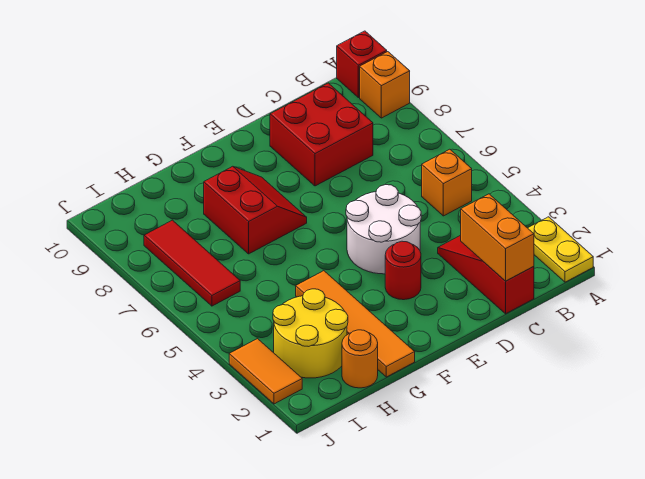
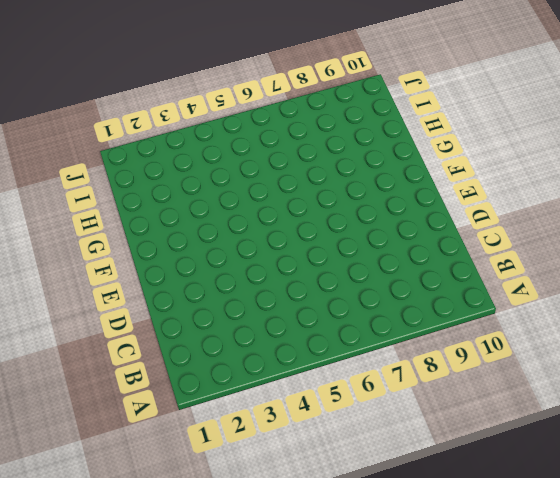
none -> yellow 1x2 plate [528,217,593,282]
none -> orange 1x1 brick [360,52,410,118]
none -> red 1x1 brick [337,31,387,98]

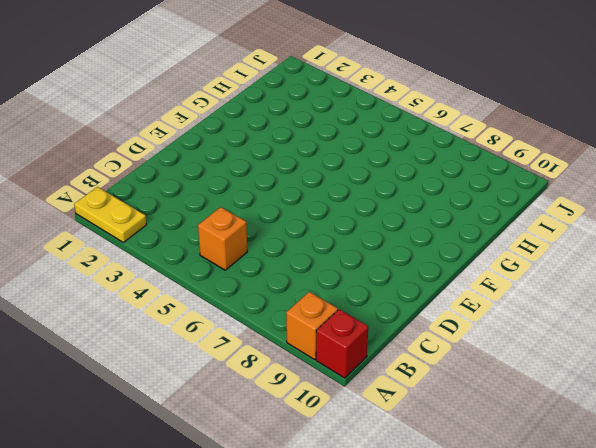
none -> red 1x3 slope [438,235,534,314]
none -> red 2x2 brick [270,83,373,186]
none -> white 2x2 round brick [346,185,421,274]

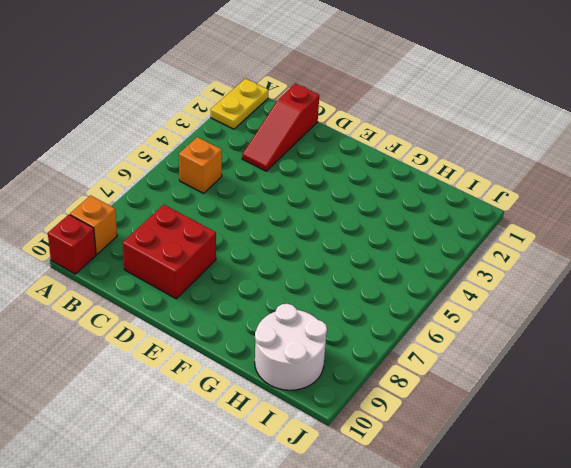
white 2x2 round brick [255,304,327,390] -> white 2x2 round brick moved to [346,185,421,274]
none -> red 1x1 round brick [385,241,421,300]
none -> red 2x2 slope [204,166,307,254]
none -> orange 1x4 tile [296,271,415,377]

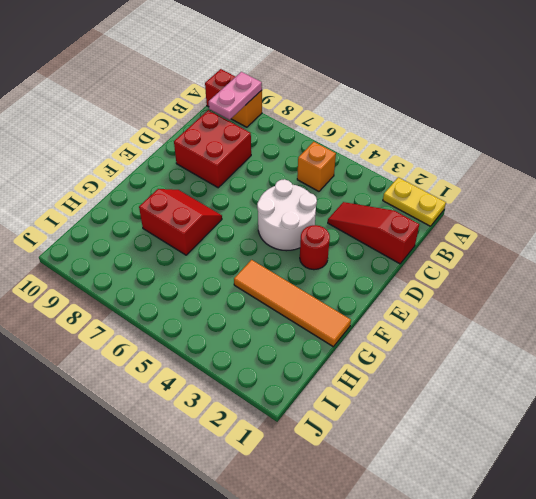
pink 1x2 plate [209,72,262,120] -> none
none -> orange 1x1 round brick [342,330,378,388]
none -> yellow 2x2 round brick [273,289,348,378]
none -> red 1x3 tile [144,220,240,306]

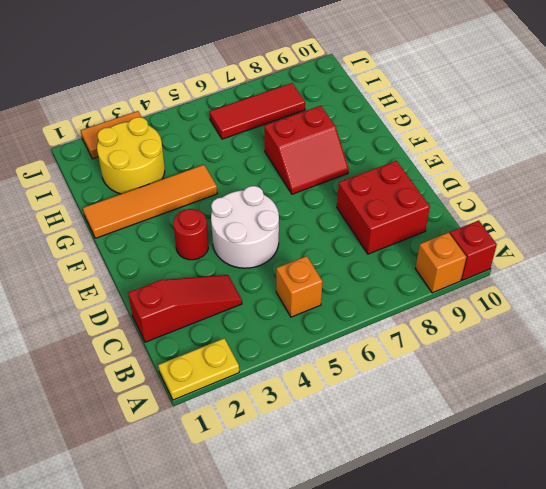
none -> orange 1x1 round brick [342,330,378,388]
none -> orange 1x2 brick [461,194,534,281]

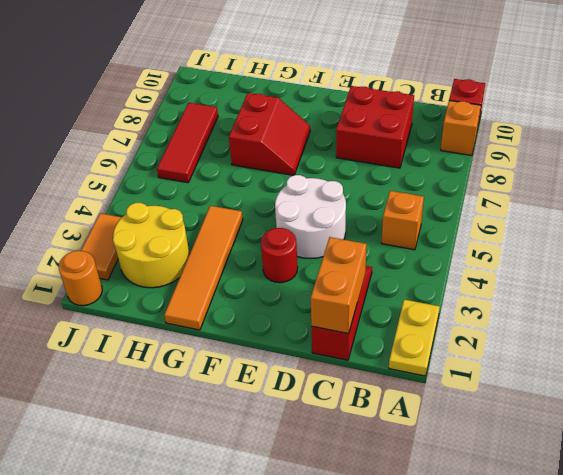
orange 1x1 round brick [59,251,102,306] -> orange 1x1 round brick moved to [342,330,378,388]

